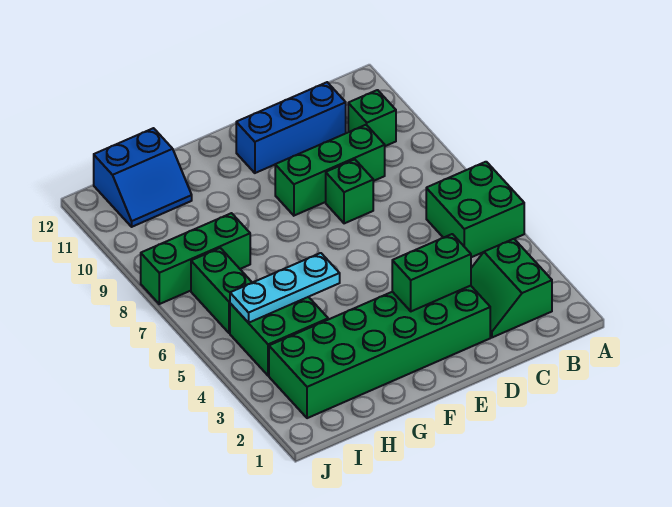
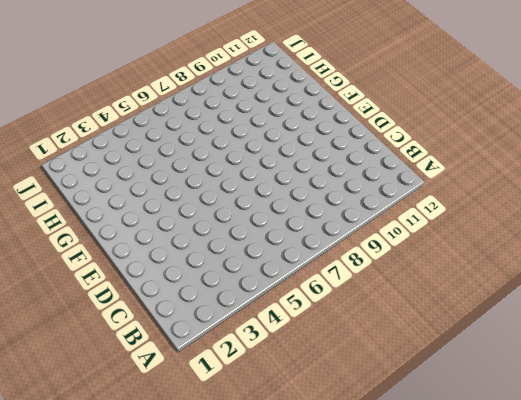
none -> green 2x2 brick [426,162,524,257]
none -> green 2x2 slope [471,239,552,337]
none -> green 1x1 brick [348,90,396,146]

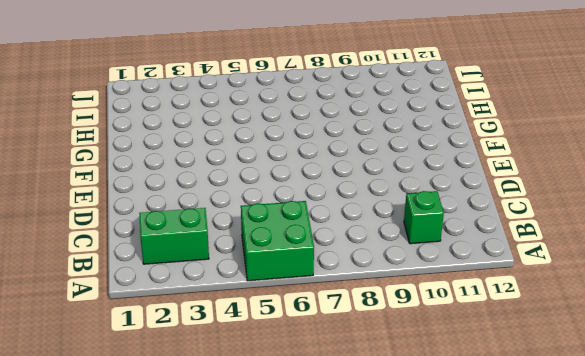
none -> green 1x3 brick [275,125,385,216]
none -> blue 1x3 brick [236,82,346,173]
none -> green 2x6 brick [269,286,490,418]

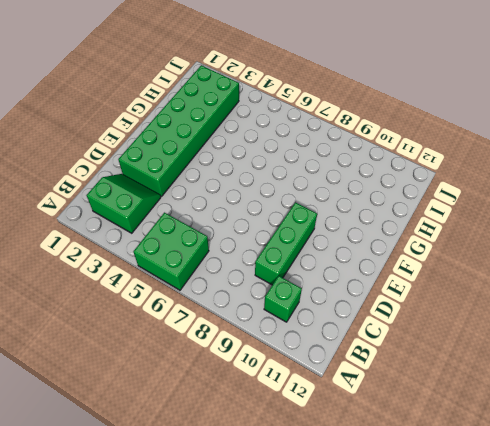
none -> blue 1x3 brick [236,82,346,173]
none -> green 1x1 brick [326,159,373,223]
none -> green 2x2 brick [230,297,328,376]

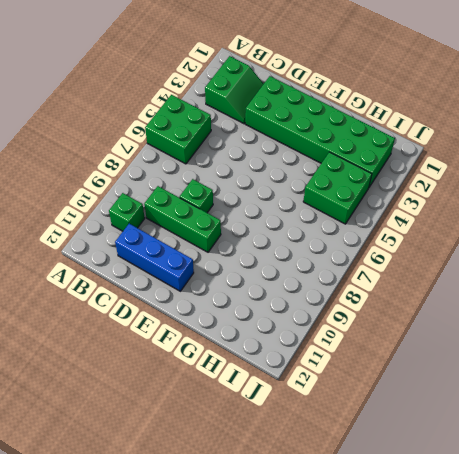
none -> green 1x3 brick [141,213,250,304]
none -> blue 2x2 slope [94,128,192,227]
none -> green 1x2 brick [191,248,252,333]

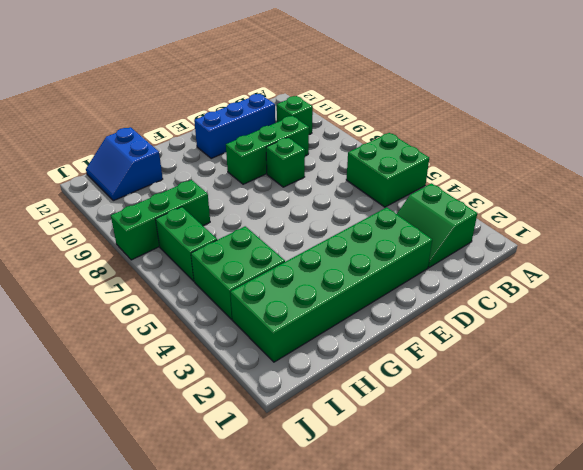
blue 2x2 slope [86,127,163,201] -> blue 2x2 slope turned to [94,128,192,227]
none -> green 1x2 brick [392,234,471,311]
none -> cyan 1x3 plate [230,253,340,323]

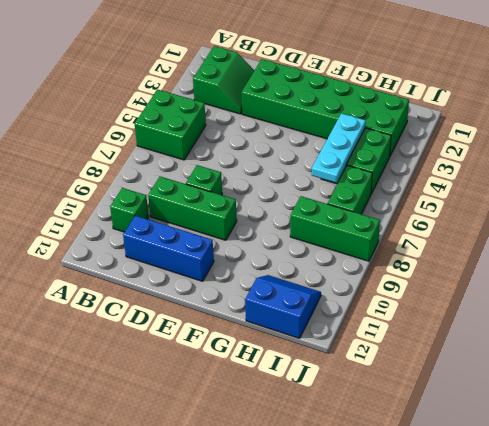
cyan 1x3 plate [312,113,366,183] -> cyan 1x3 plate turned to [230,253,340,323]
none -> green 1x2 brick [392,234,471,311]

